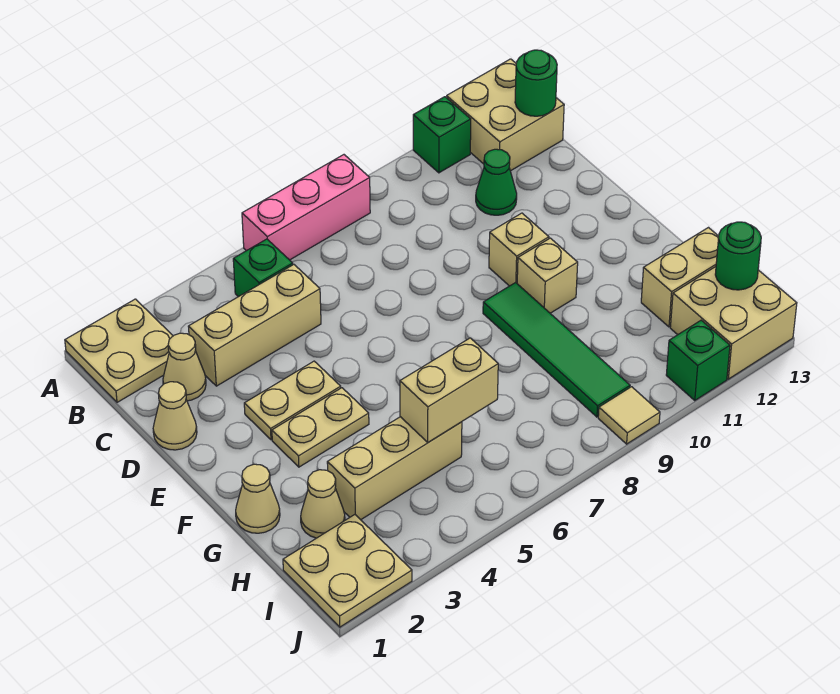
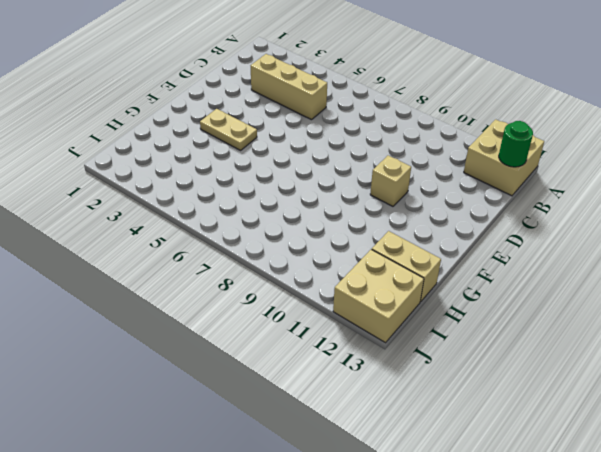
none -> tan 2x2 plate [65,299,173,402]
none -> pink 1x3 brick [242,155,370,260]
none -> green 1x1 brick [413,97,471,173]

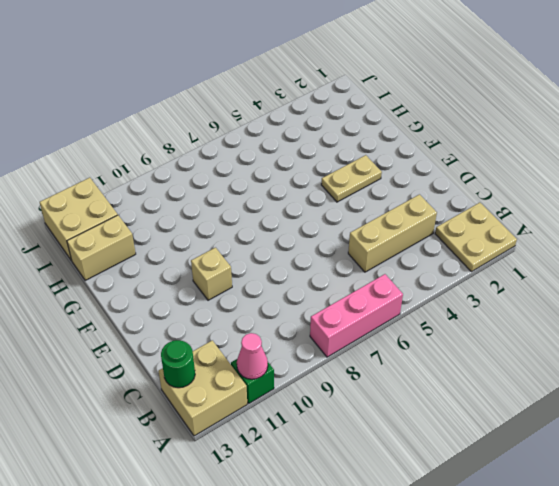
pink 1x1 cone [237,333,268,379] -> none
none -> green 1x1 brick [233,239,293,297]
none -> tan 1x1 cone [163,333,206,401]
none -> green 1x1 cone [476,149,517,215]

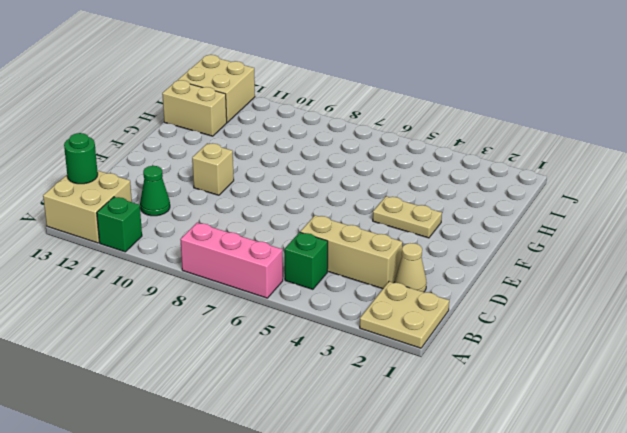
none -> tan 1x1 cone [153,382,197,450]
none -> tan 1x2 plate [244,361,341,440]
none -> green 1x4 tile [483,283,630,417]

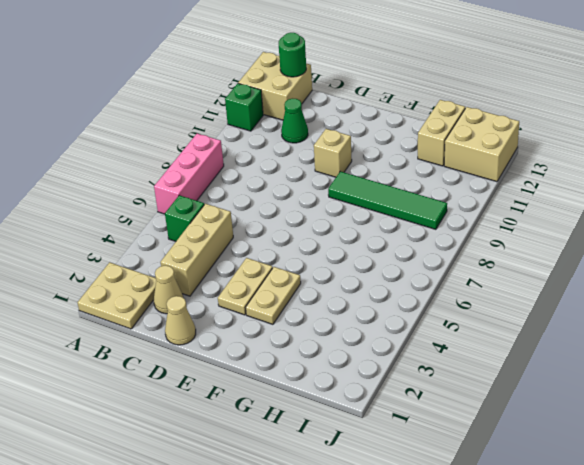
none -> tan 1x1 brick [517,238,578,313]
none -> tan 1x1 cone [236,464,280,533]
none -> tan 1x1 cone [301,470,345,538]

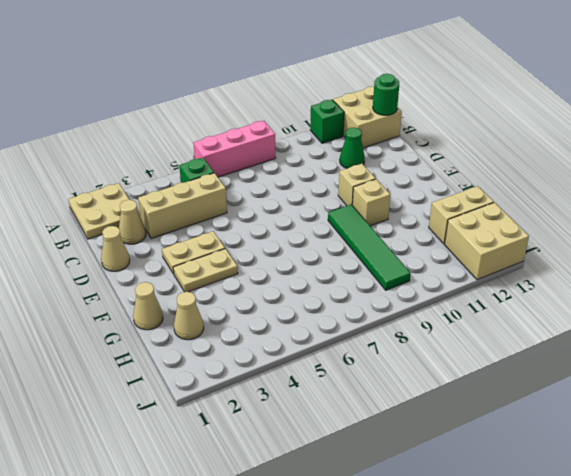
none -> tan 1x3 brick [327,417,462,520]
none -> tan 2x2 plate [283,515,412,627]
none -> tan 1x1 tile [598,387,660,444]

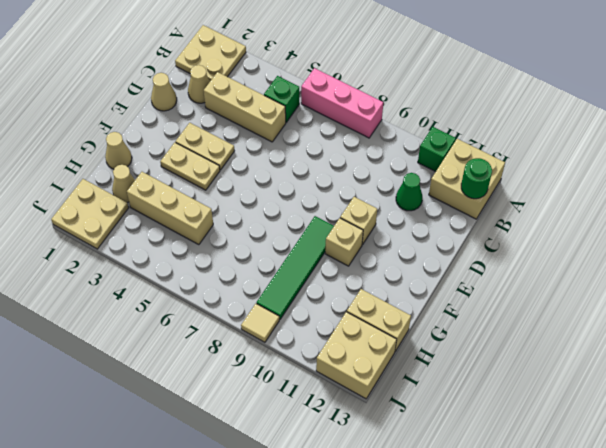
none -> green 1x1 brick [666,320,730,400]
none -> tan 1x2 brick [400,338,498,442]
none -> green 1x1 round brick [715,222,761,290]

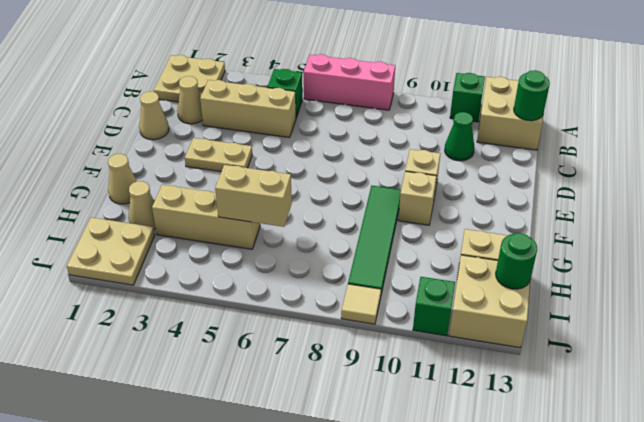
none -> tan 1x2 plate [272,388,369,467]

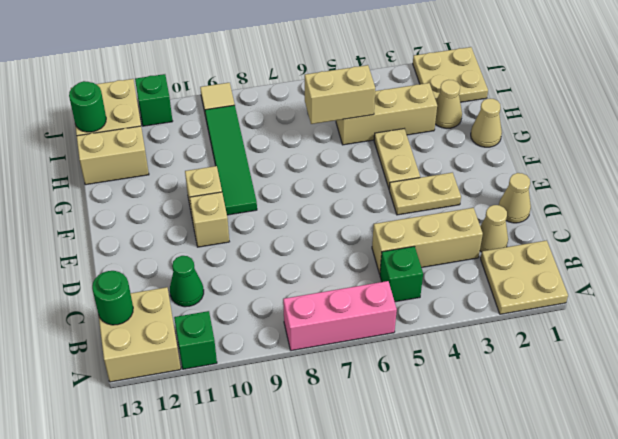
tan 1x2 plate [374,129,420,188] -> tan 1x2 plate turned to [272,388,369,467]

